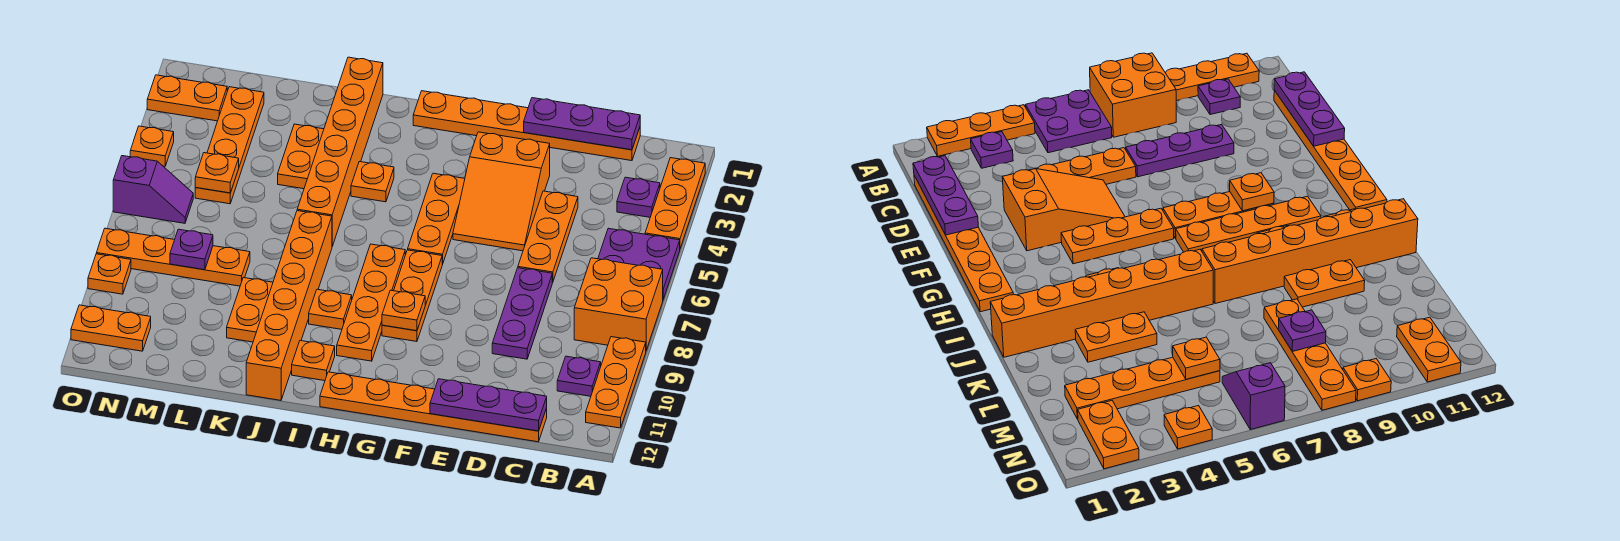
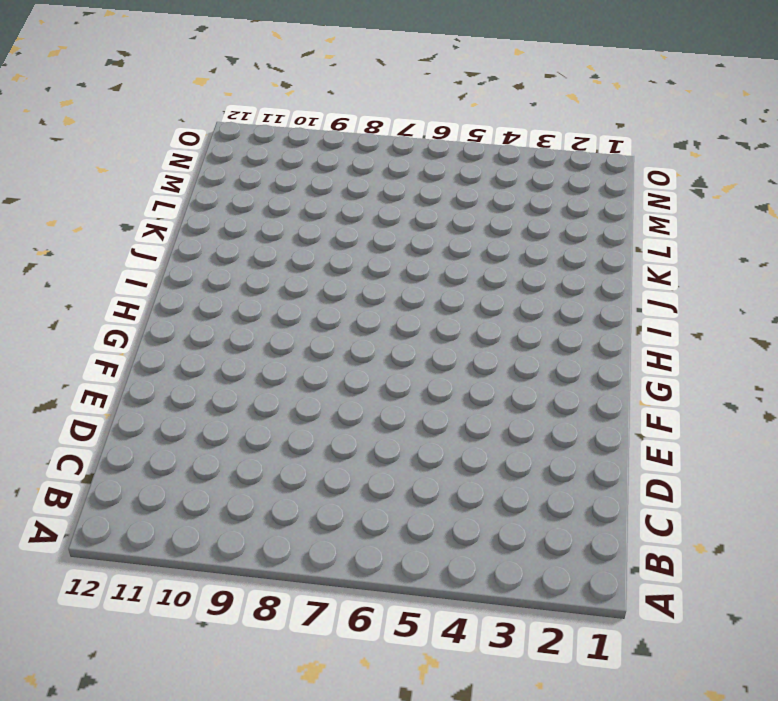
none -> orange 1x3 plate [645,158,705,248]
none -> purple 2x2 plate [598,228,680,299]
none -> orange 2x2 brick [574,258,663,350]
none -> orange 1x3 plate [586,337,646,428]

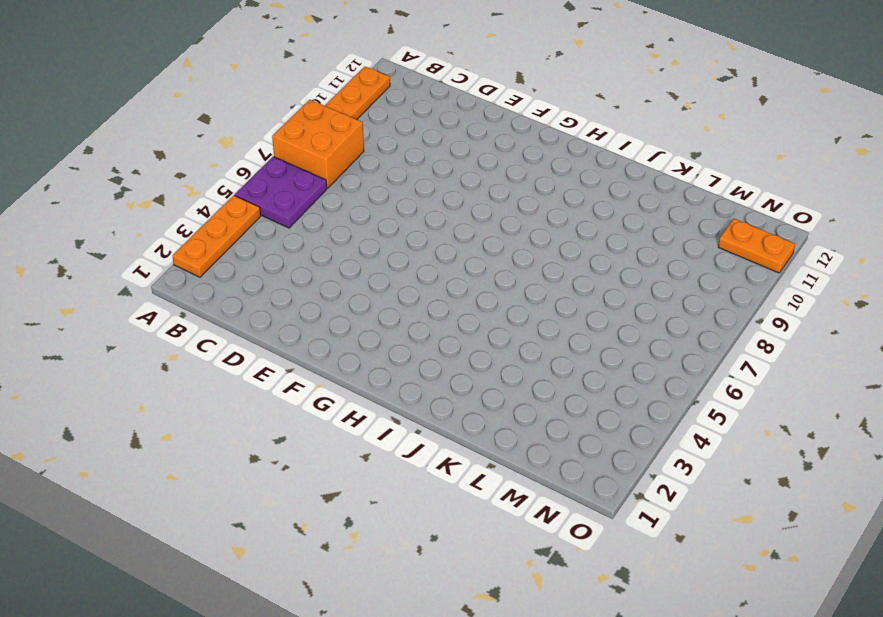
none -> purple 1x1 plate [617,177,660,217]
none -> purple 1x1 plate [557,356,601,396]
none -> orange 1x6 plate [413,91,640,161]
none -> orange 1x6 plate [320,372,547,442]

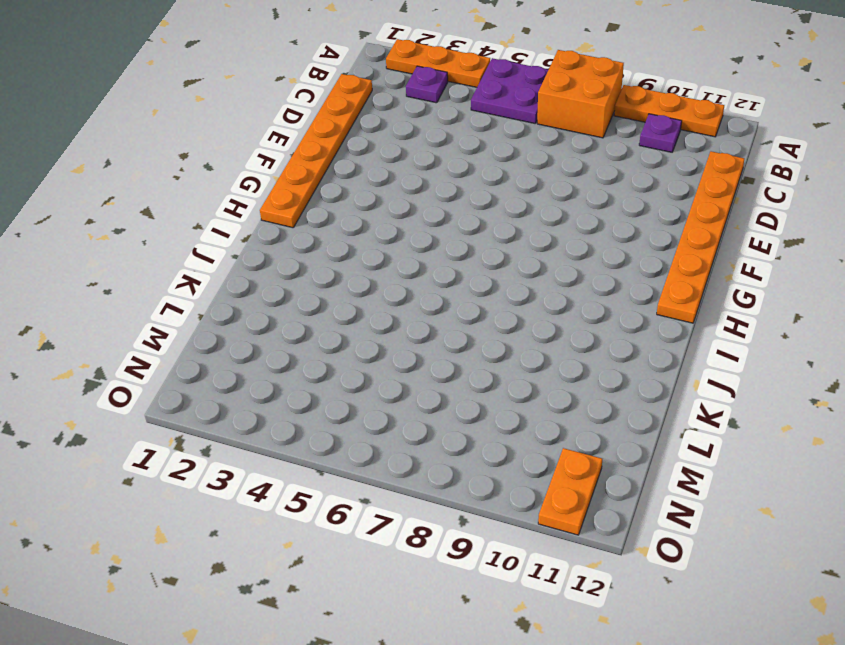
none -> orange 1x3 plate [518,191,578,283]
none -> purple 1x3 plate [492,268,552,359]
none -> orange 2x3 slope [453,132,550,251]
none -> orange 1x3 plate [408,173,465,265]

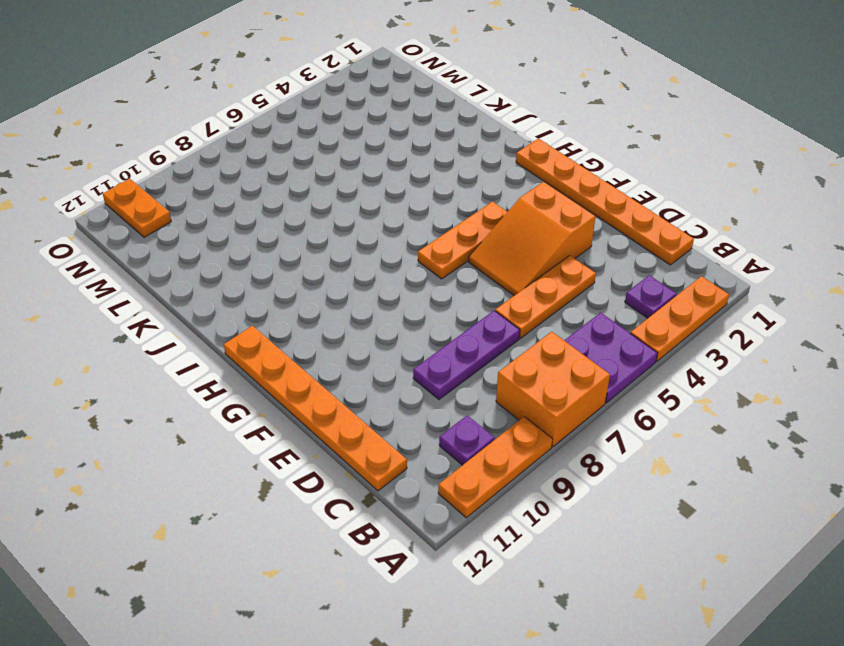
none -> orange 1x3 plate [382,250,442,342]
none -> orange 1x4 plate [337,244,405,361]
none -> orange 1x1 plate [351,162,394,202]
none -> orange 1x1 plate [309,289,352,329]

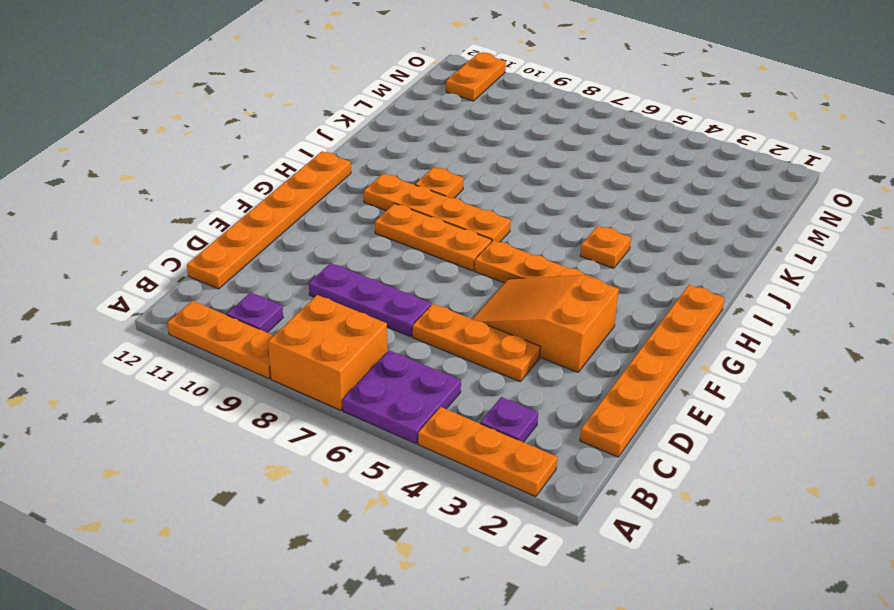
none -> orange 1x1 plate [292,341,335,381]
none -> orange 1x6 brick [297,57,383,246]
none -> orange 1x6 brick [246,211,332,400]
none -> orange 1x2 plate [278,124,324,189]

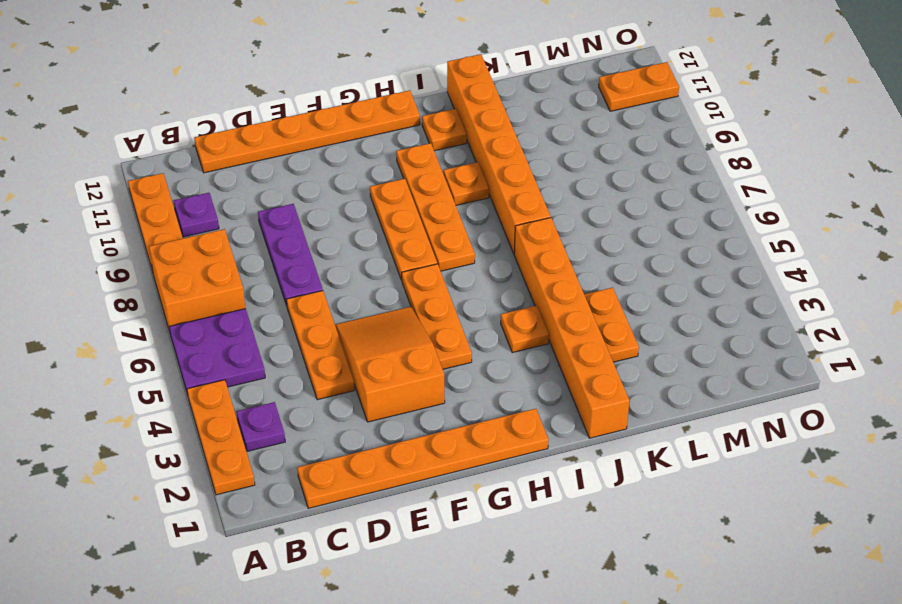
none -> orange 1x2 plate [227,278,273,342]
none -> orange 1x4 plate [96,228,250,286]
none -> orange 1x4 plate [195,87,264,204]
none -> orange 1x2 plate [147,75,227,121]

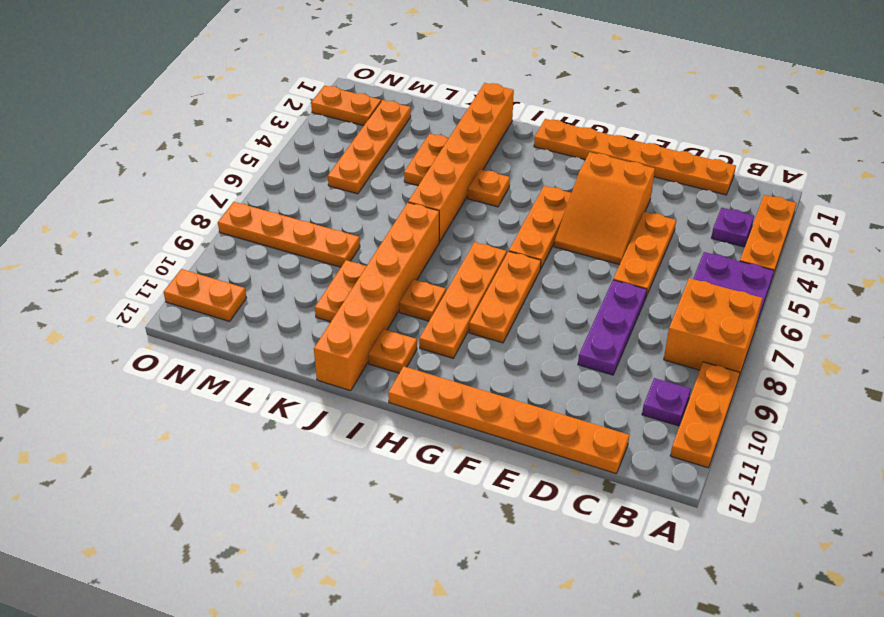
none -> purple 1x2 slope [113,156,193,223]
none -> orange 1x1 plate [130,126,174,166]
none -> orange 1x1 plate [88,254,131,294]
none -> purple 1x3 plate [524,98,640,150]

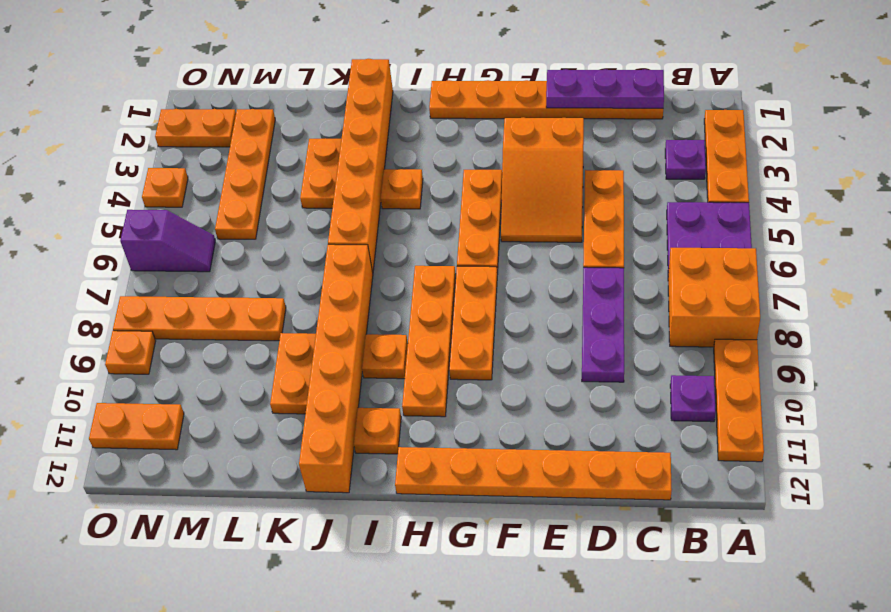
none -> purple 1x3 plate [430,379,547,431]
none -> orange 1x1 plate [382,290,425,331]
none -> orange 1x1 plate [195,153,239,193]
none -> purple 1x1 plate [170,229,213,270]

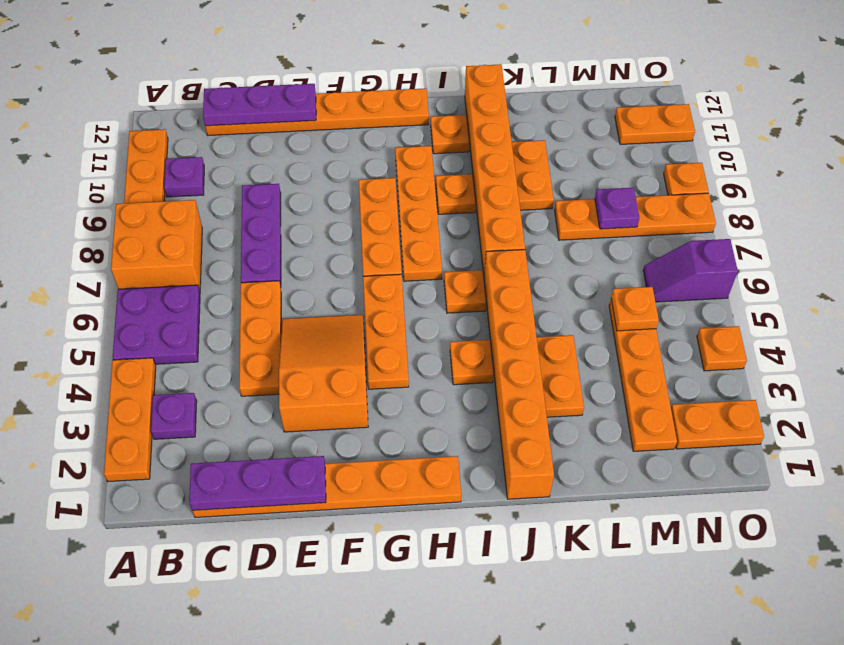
orange 1x1 plate [444,270,486,313] -> orange 1x1 plate moved to [382,290,425,331]

